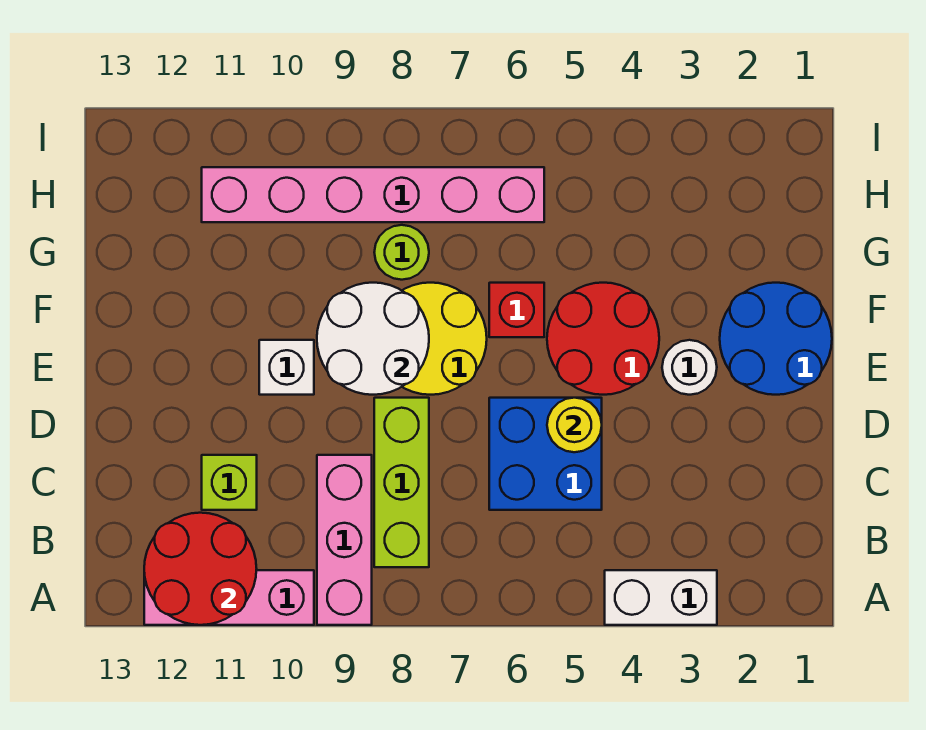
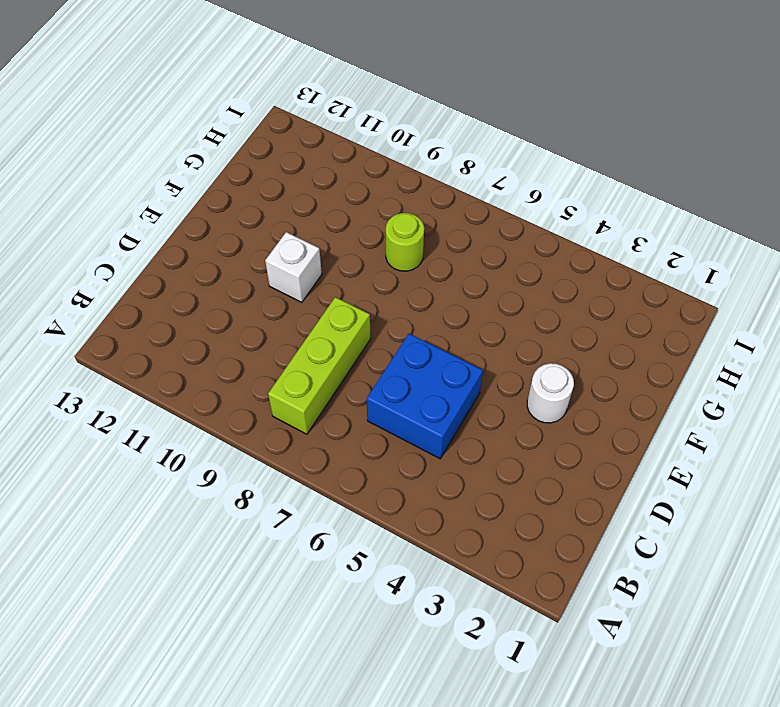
none -> white 1x2 brick [605,570,717,625]
none -> pink 1x3 brick [317,455,372,625]
none -> pink 1x3 brick [144,570,314,625]

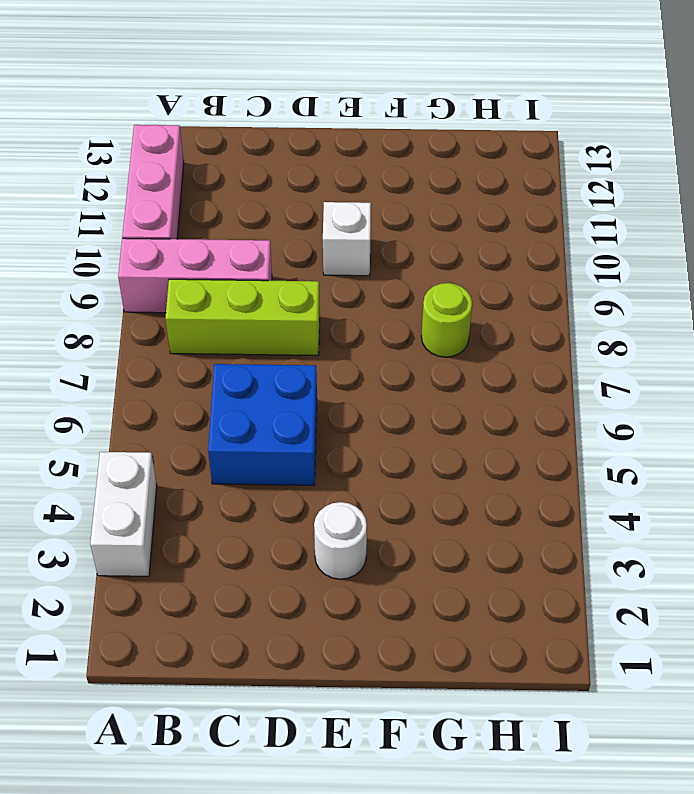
none -> lime 1x1 brick [202,455,257,510]
none -> blue 2x2 round brick [720,283,832,395]
none -> red 2x2 round brick [547,283,659,395]

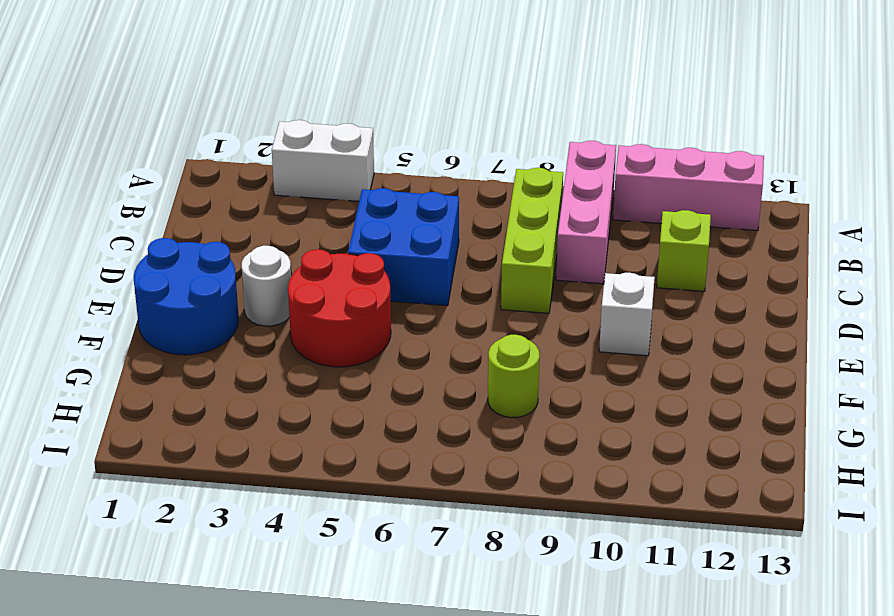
none -> yellow 2x2 round brick [402,283,487,395]
none -> red 1x1 brick [489,283,544,337]
none -> pink 1x6 brick [202,167,544,222]

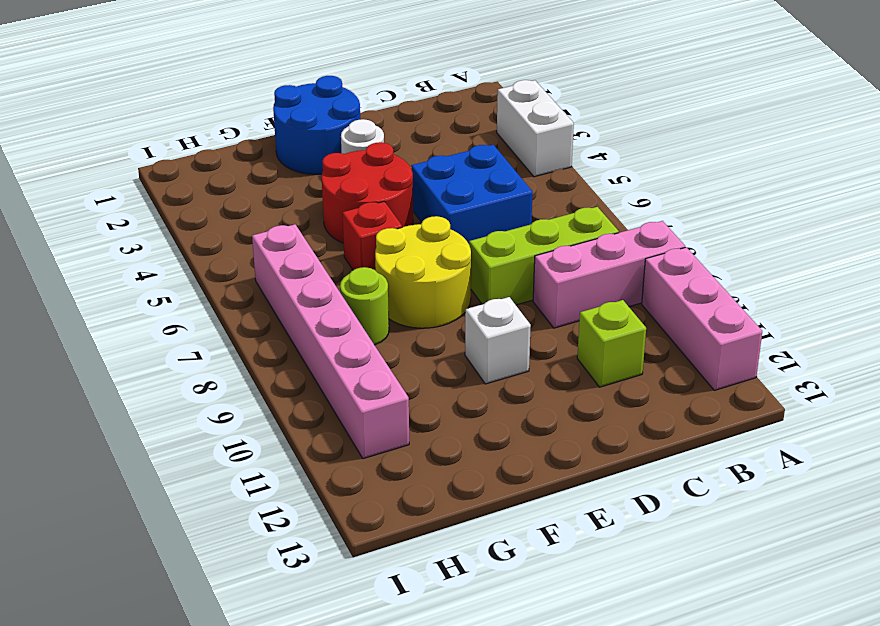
none -> red 2x2 round brick [144,513,257,625]
none -> yellow 1x1 round brick [547,398,602,452]
none -> white 2x2 round brick [317,283,429,395]

